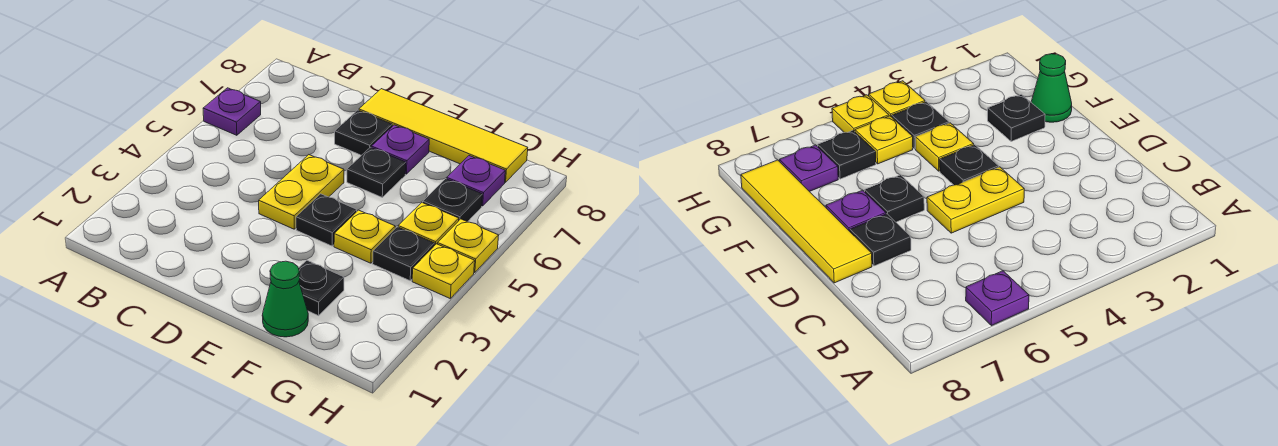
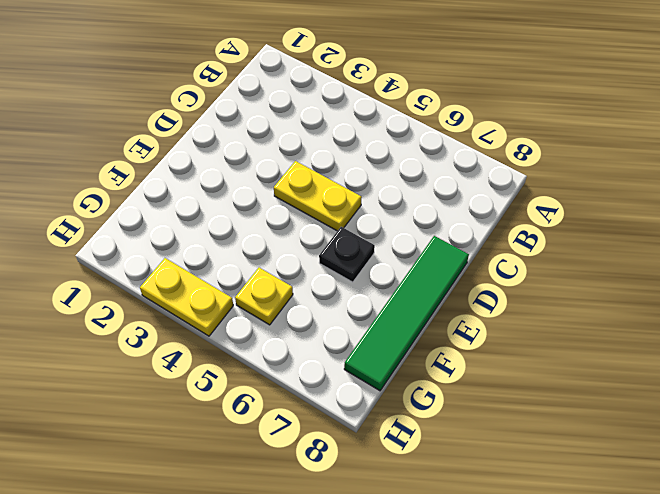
green 1x4 tile [344,236,469,391] -> yellow 1x4 tile [359,89,528,182]
yellow 1x2 plate [140,258,233,336] -> yellow 1x1 plate [412,244,475,298]
none -> purple 1x1 plate [203,88,261,135]
none -> black 1x1 plate [335,110,392,155]
none -> black 1x1 plate [296,194,357,246]

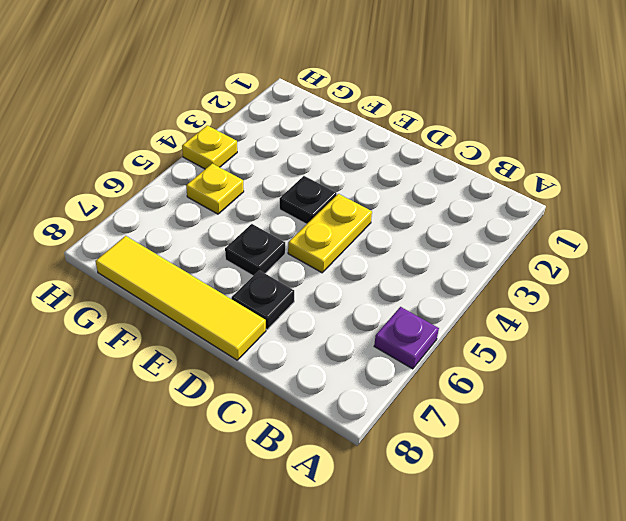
none -> purple 1x1 plate [371,125,429,174]
none -> green 1x1 cone [262,261,308,337]
none -> black 1x1 plate [299,260,344,316]

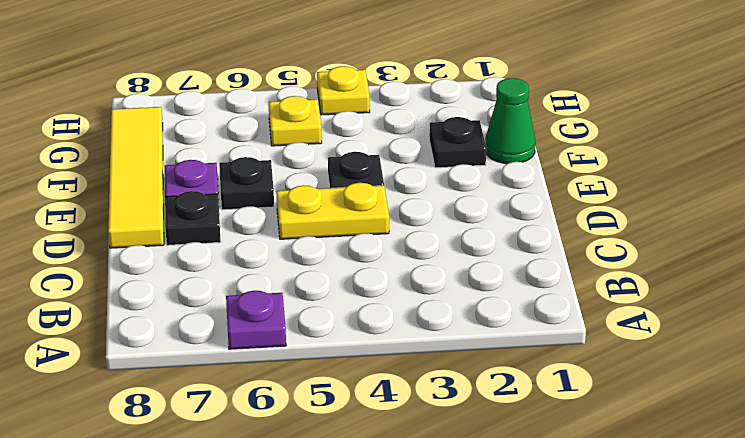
none -> yellow 1x1 plate [334,210,395,263]
none -> black 1x1 plate [373,227,435,281]
none -> black 1x1 plate [423,179,482,222]

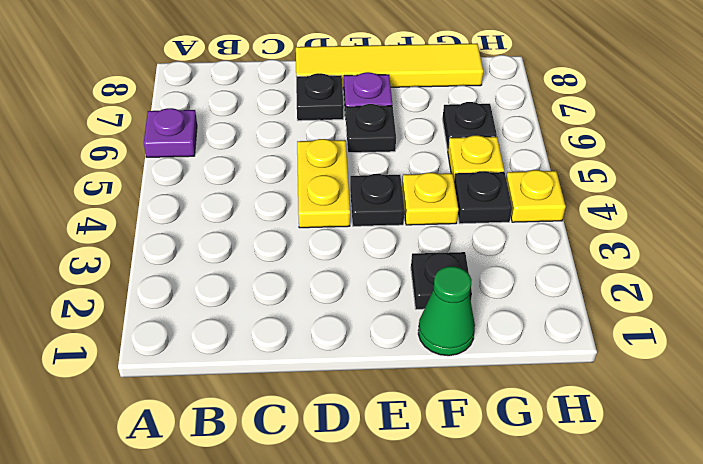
none -> purple 1x1 plate [447,156,505,206]
none -> yellow 1x1 plate [438,219,499,273]

